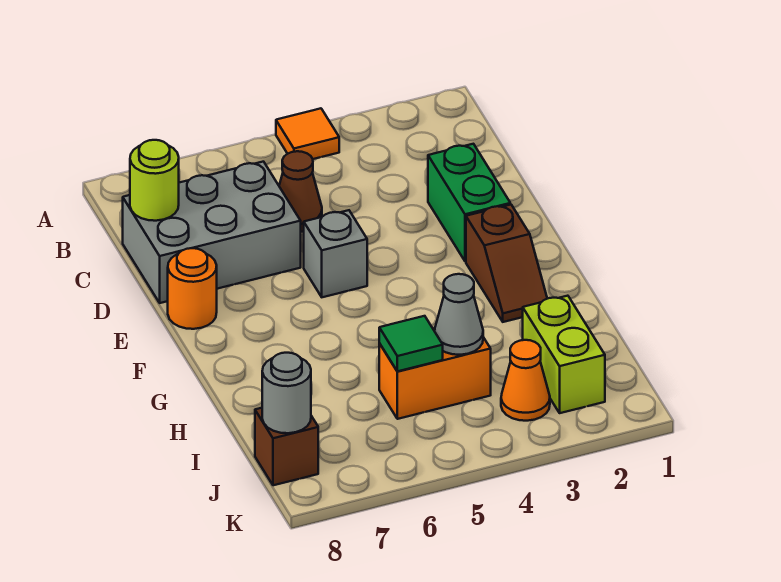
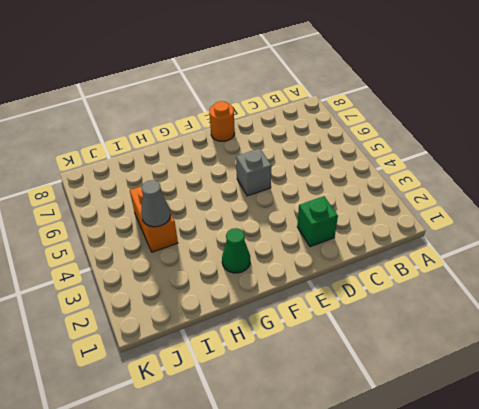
green 1x1 brick [297,196,338,247] -> green 1x2 brick [428,144,510,261]
green 1x1 cone [222,228,250,273] -> brown 1x2 slope [466,205,547,322]
none -> orange 1x1 tile [276,108,339,159]
none -> brown 1x1 cone [279,151,322,232]
none -> grey 2x3 brick [123,162,301,303]

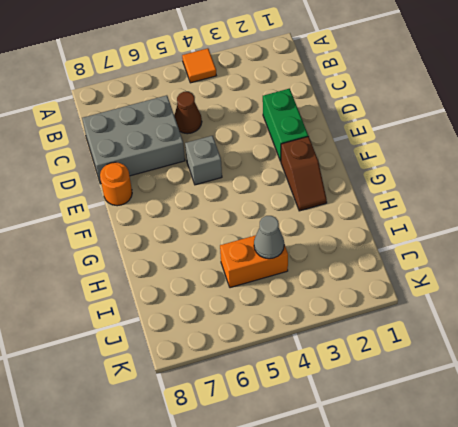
none -> lime 1x2 brick [523,296,605,413]
none -> orange 1x1 cone [501,340,550,421]
none -> brown 1x1 brick [255,408,318,485]

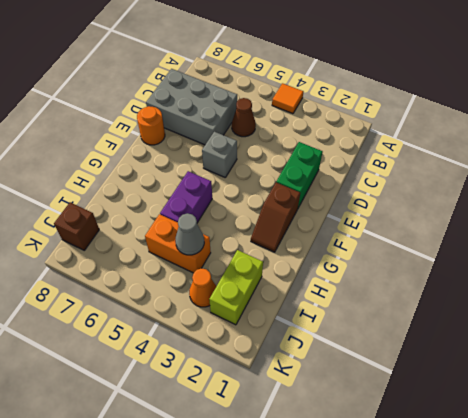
purple 1x2 brick [160,171,212,223] -> none
none -> lime 1x1 round brick [130,140,179,221]
none -> green 1x1 tile [379,316,443,371]
none -> grey 1x1 round brick [262,353,311,433]

